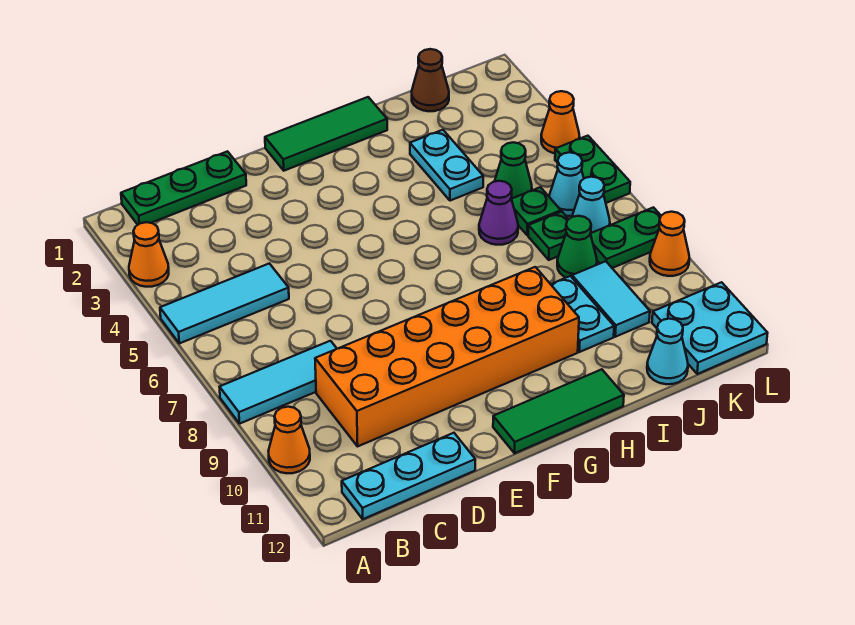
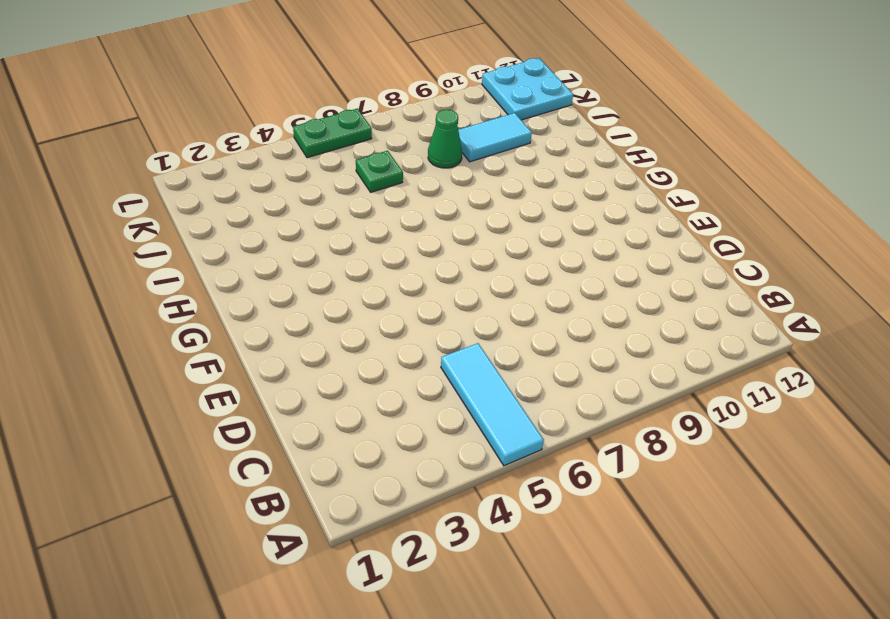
none -> orange 1x1 cone [129,222,169,287]
none -> cyan 1x3 tile [220,341,337,423]
none -> orange 1x1 cone [269,407,310,473]

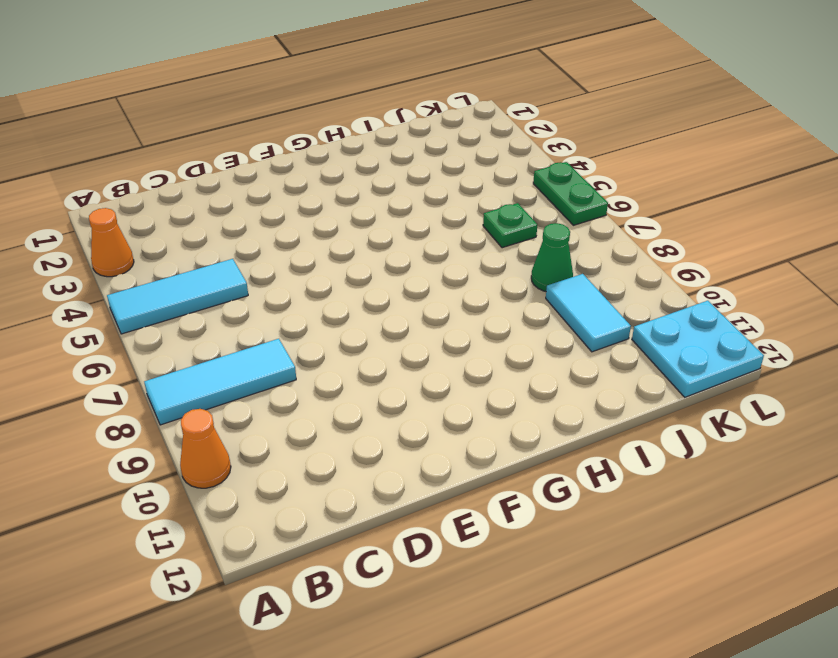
none -> green 1x3 plate [121,151,246,225]
none -> cyan 1x3 plate [342,433,475,519]
none -> orange 2x6 brick [315,267,579,446]

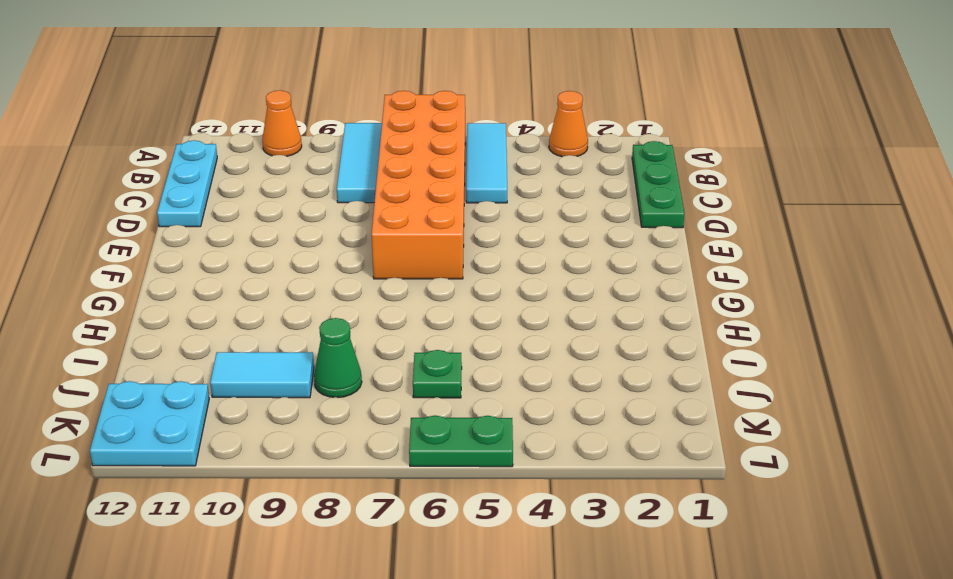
orange 2x6 brick [372,91,465,279] -> orange 2x6 brick moved to [315,267,579,446]
none -> green 1x3 tile [265,97,387,171]
none -> green 1x3 tile [493,369,624,453]
none -> cyan 1x2 plate [410,130,483,201]

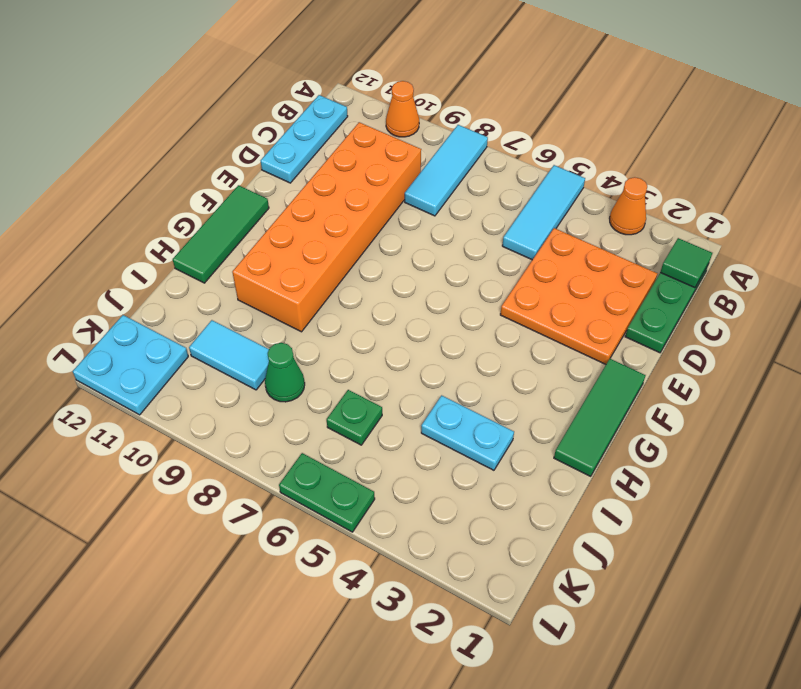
green 1x1 tile [660,238,712,288] -> none
orange 3x3 plate [500,228,658,364] -> none
none -> purple 1x1 cone [479,181,518,245]
none -> cyan 1x2 plate [551,276,614,352]
none -> brown 1x1 cone [412,49,449,111]

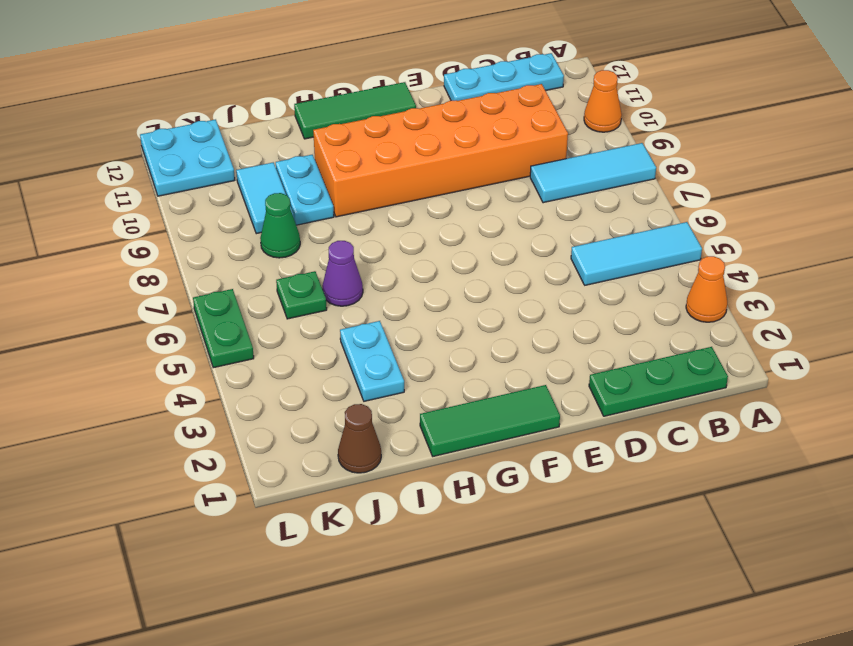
none -> green 1x1 cone [494,142,532,199]
none -> green 1x1 plate [528,212,569,260]
none -> cyan 1x1 cone [647,319,688,384]

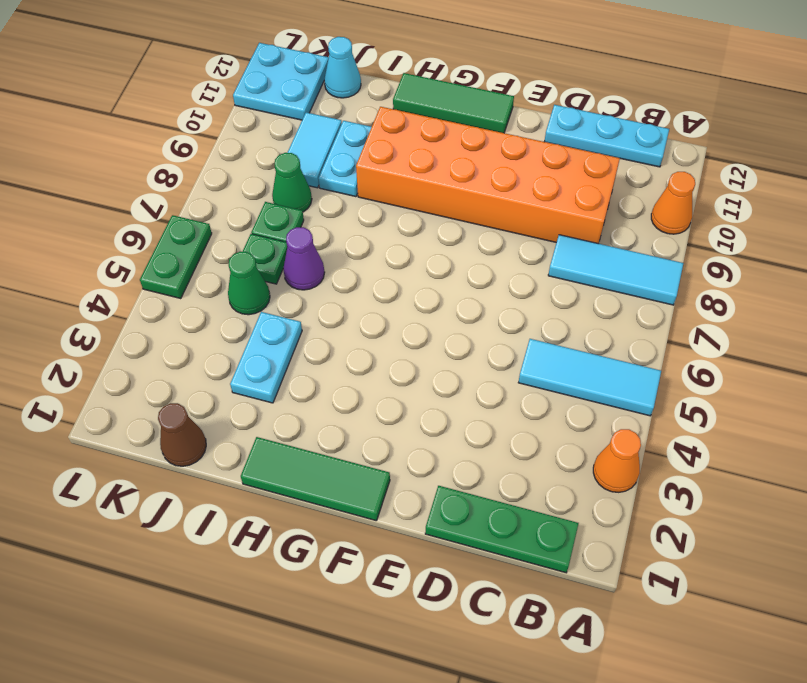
none -> cyan 1x1 cone [549,152,584,216]
none -> cyan 1x1 cone [572,177,610,233]
none -> green 1x2 plate [590,207,661,268]

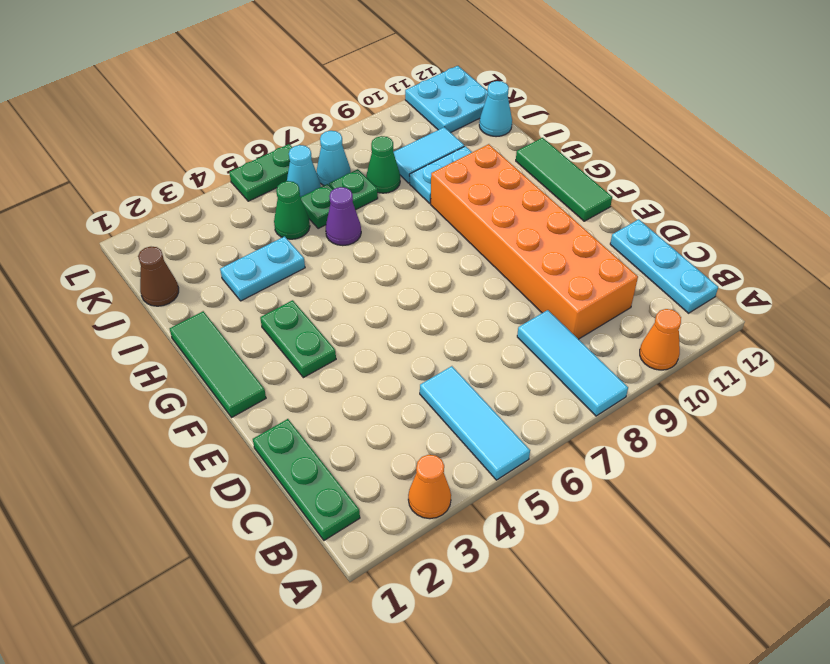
green 1x2 plate [260,300,336,378] -> green 1x2 plate moved to [590,207,661,268]
none -> orange 1x1 cone [541,91,580,153]
none -> orange 1x1 cone [650,212,689,276]

